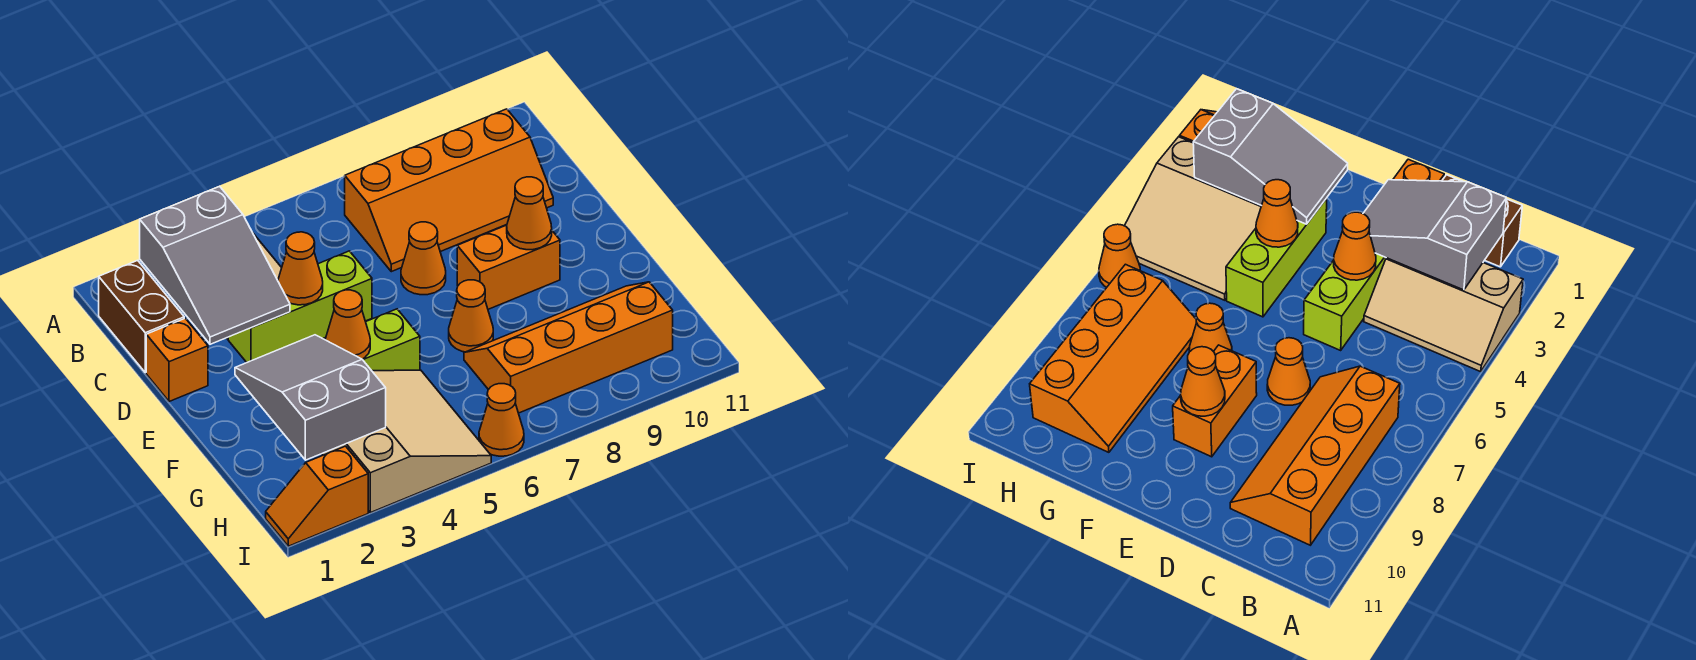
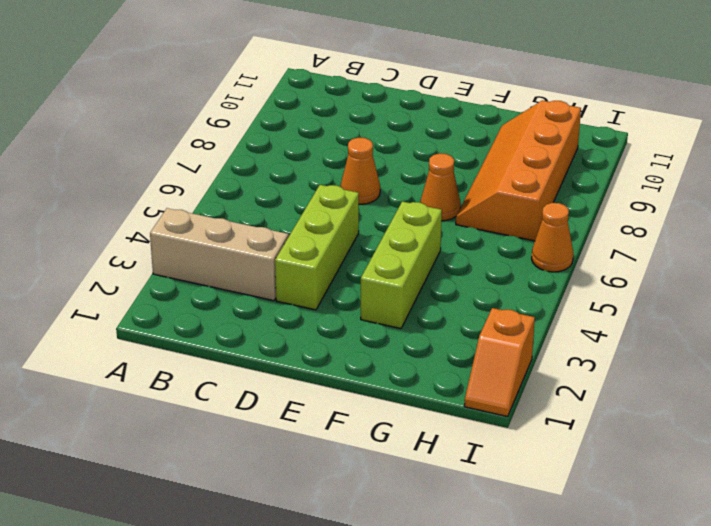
none -> brown 1x2 brick [99,260,184,373]
none -> orange 2x4 slope [345,109,553,272]
none -> orange 1x1 brick [146,318,208,402]

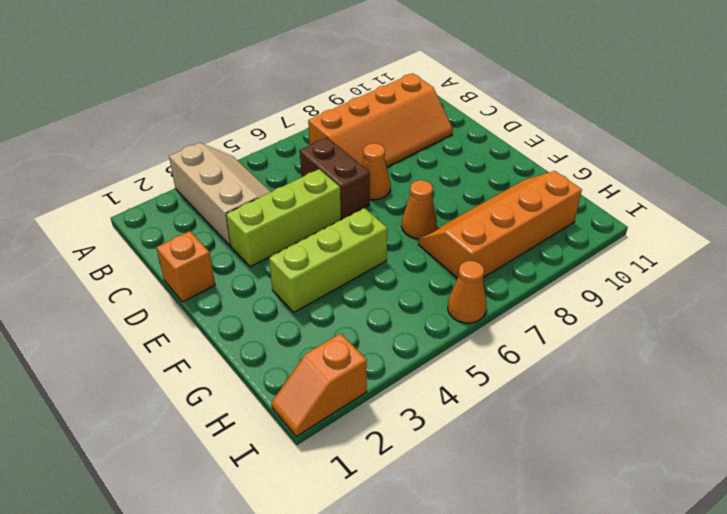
brown 1x2 brick [300,137,370,219] -> brown 1x2 brick moved to [99,260,184,373]
none -> orange 1x2 brick [457,225,560,309]
none -> tan 3x3 slope [322,370,491,513]
none -> grey 2x3 slope [140,186,290,344]

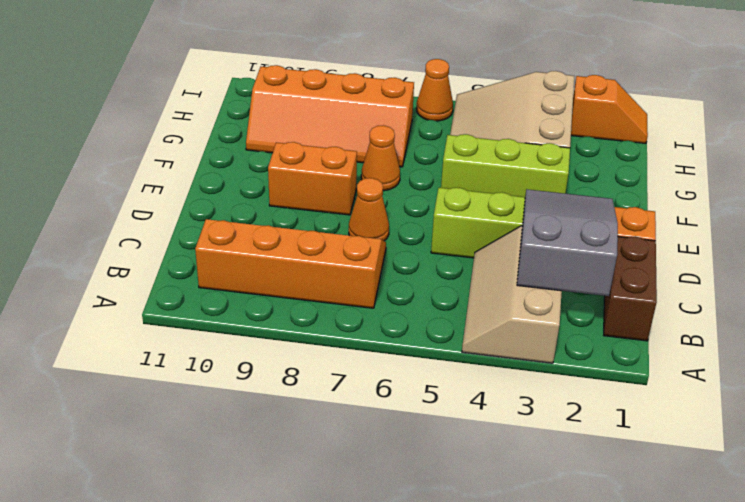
none -> orange 1x1 cone [278,232,323,305]
none -> orange 1x1 cone [507,177,552,250]
none -> grey 2x3 slope [235,335,386,460]

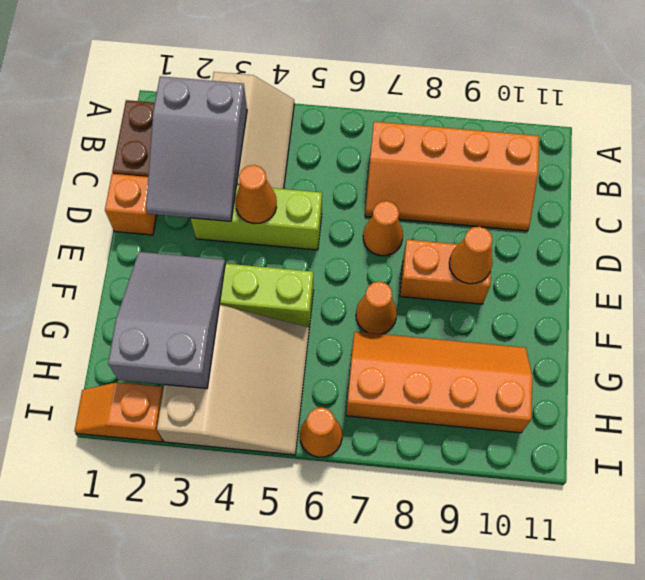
none -> orange 1x1 cone [326,290,370,359]

